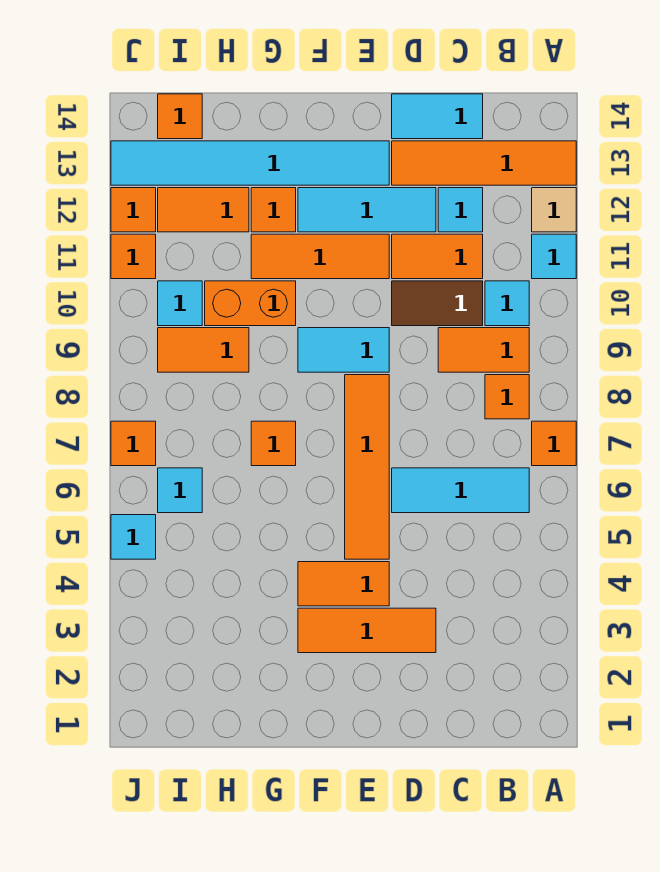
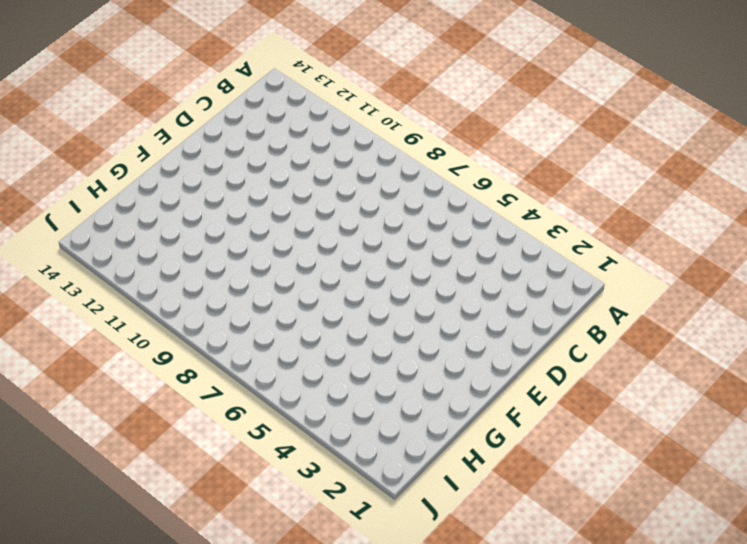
none -> orange 1x1 tile [532,421,576,466]
none -> cyan 1x1 tile [532,234,576,279]
none -> tan 1x1 tile [532,188,576,232]
none -> orange 1x4 tile [392,141,576,185]

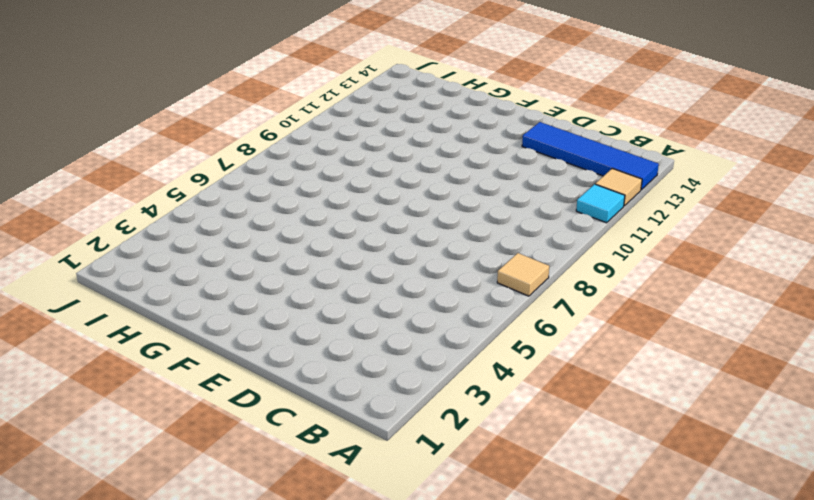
tan 1x1 tile [497,253,549,296] -> orange 1x1 tile [532,421,576,466]
blue 1x4 tile [522,122,659,190] -> orange 1x4 tile [392,141,576,185]
none -> cyan 1x3 tile [392,468,529,513]
none -> orange 1x1 tile [485,375,529,419]
none -> orange 1x2 tile [438,328,529,372]
none -> cyan 1x1 tile [485,281,529,326]

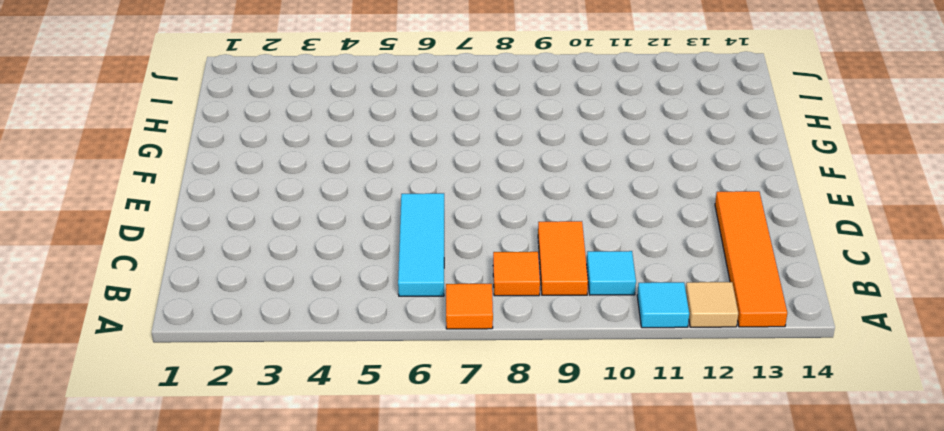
none -> brown 1x2 tile [392,281,483,326]
none -> orange 1x2 tile [392,234,483,279]
none -> cyan 1x1 tile [438,188,483,232]
none -> cyan 1x2 tile [392,94,483,139]

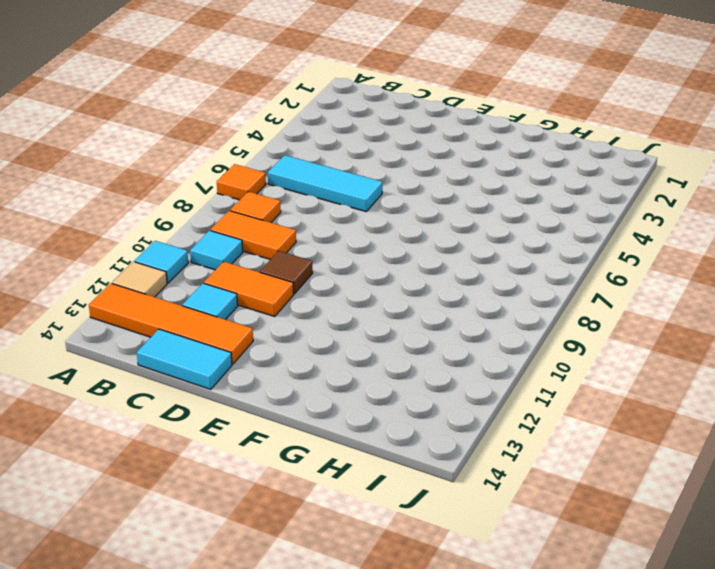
brown 1x1 tile [260,251,313,294] -> brown 1x2 tile [392,281,483,326]
none -> orange 1x3 tile [298,608,436,653]
none -> cyan 1x3 tile [298,188,436,232]
none -> orange 1x2 tile [298,562,389,606]
none -> orange 1x4 tile [345,375,389,559]

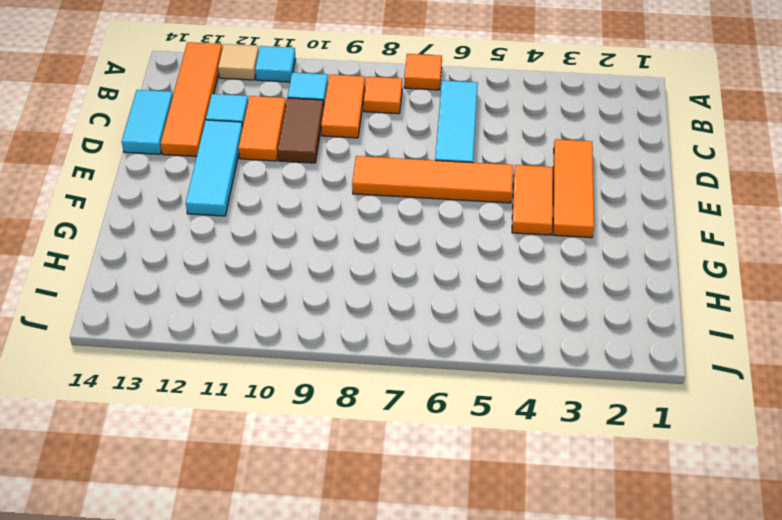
none -> cyan 1x2 tile [298,328,389,372]
none -> orange 1x3 tile [251,234,389,279]
none -> cyan 1x6 tile [111,141,389,185]
none -> orange 1x1 tile [251,421,296,466]

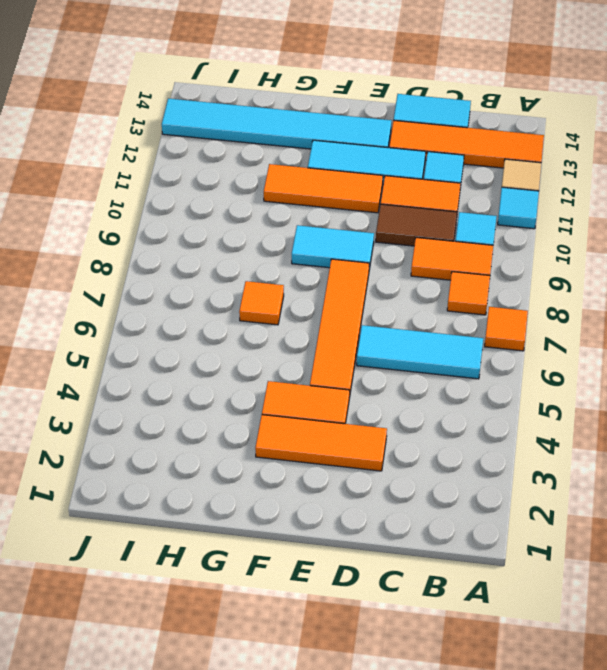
none -> orange 1x2 brick [205,281,296,326]
none -> orange 1x1 tile [251,188,296,232]
none -> orange 1x2 tile [158,328,249,372]
none -> orange 1x2 tile [158,188,249,232]

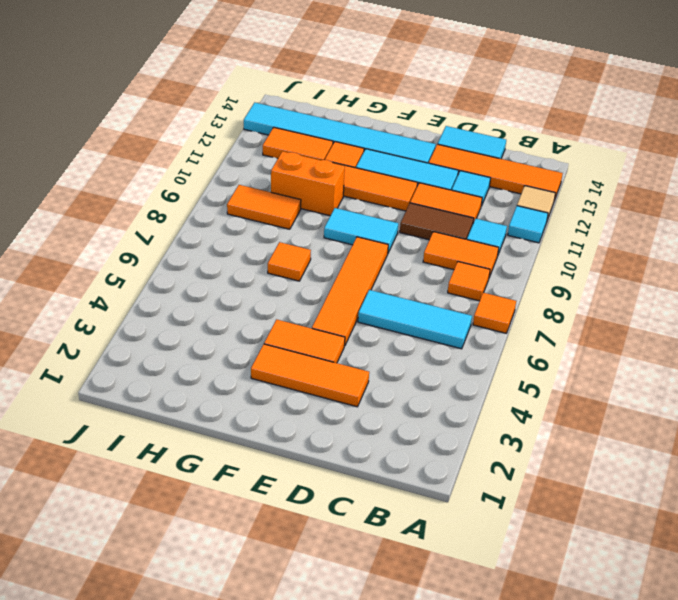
none -> cyan 1x1 tile [158,468,202,513]
none -> cyan 1x1 tile [158,281,202,326]
none -> orange 1x1 tile [158,94,202,139]
none -> cyan 1x1 tile [111,515,156,559]

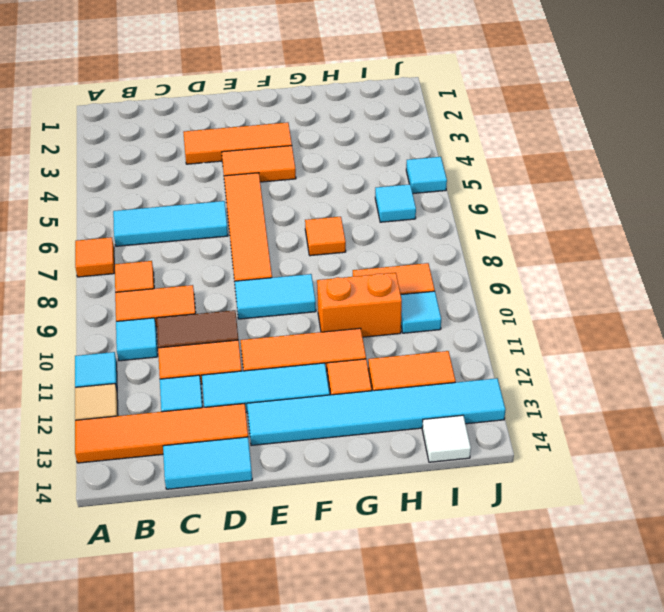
white 1x1 tile [422,415,471,462] -> orange 1x1 tile [158,94,202,139]
none -> orange 1x1 tile [111,421,156,466]
none -> orange 1x1 tile [111,234,156,279]
none -> orange 1x1 tile [111,188,156,232]

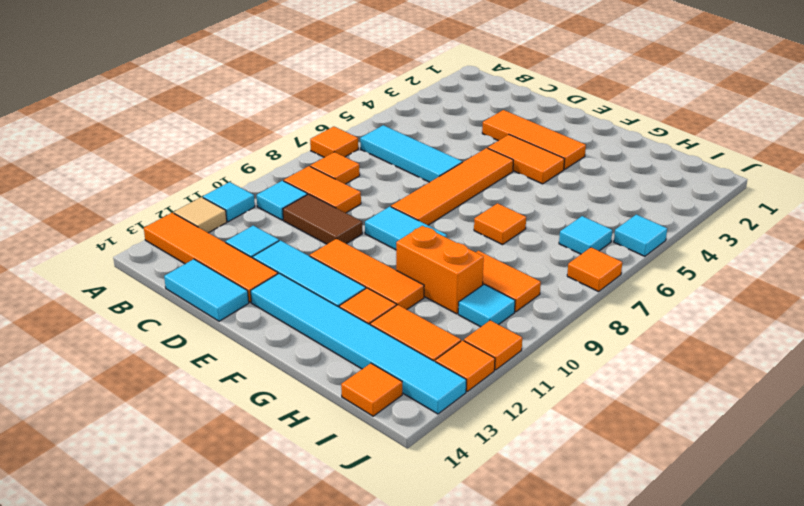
none -> orange 1x2 tile [392,234,483,279]

